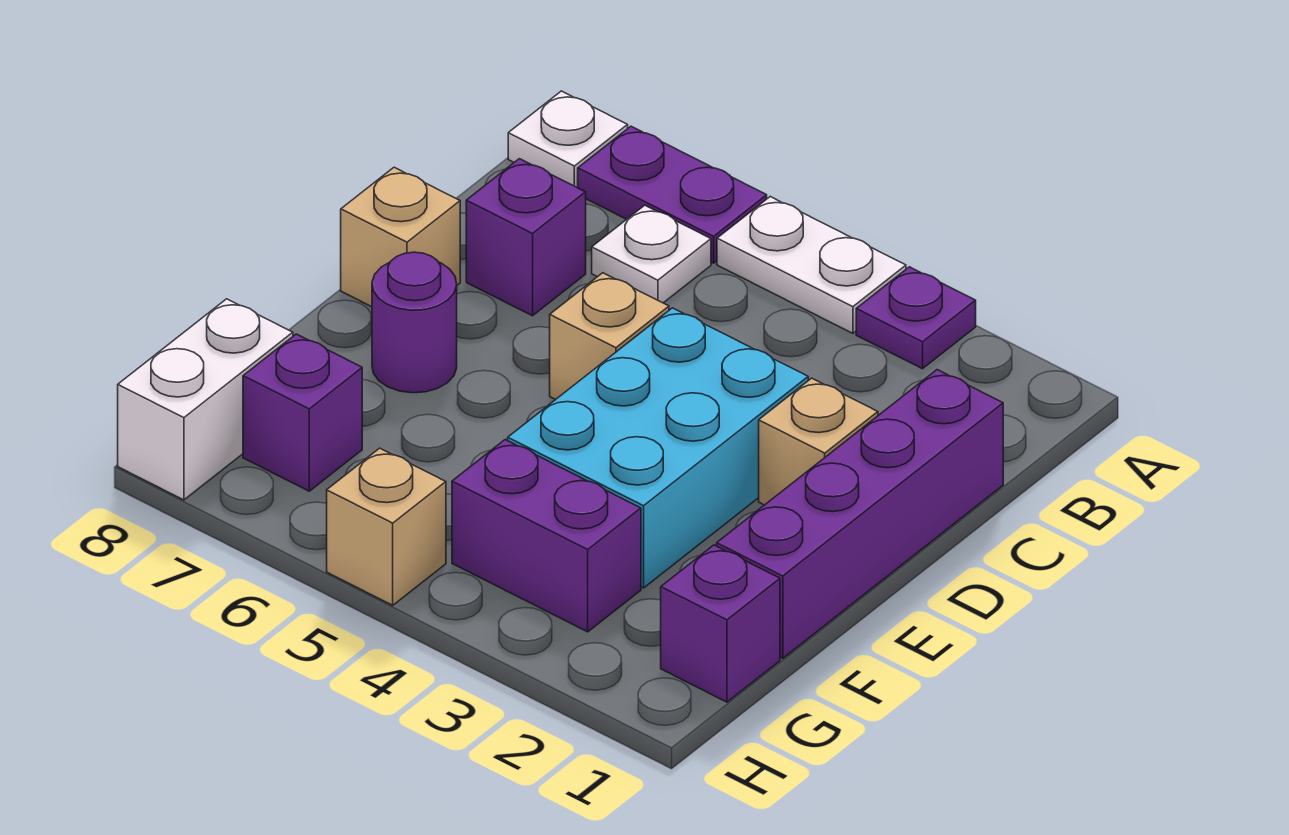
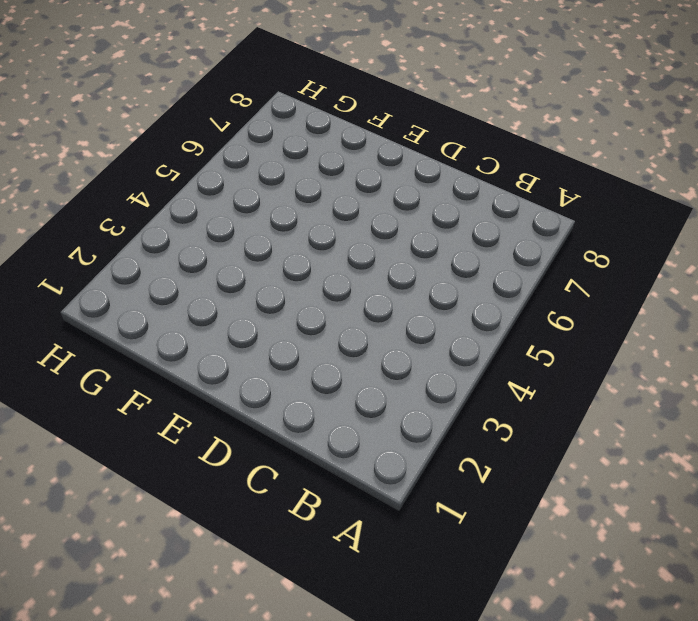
none -> purple 1x1 plate [856,267,976,369]
none -> white 1x2 plate [717,197,906,333]
none -> purple 1x2 plate [578,126,767,263]

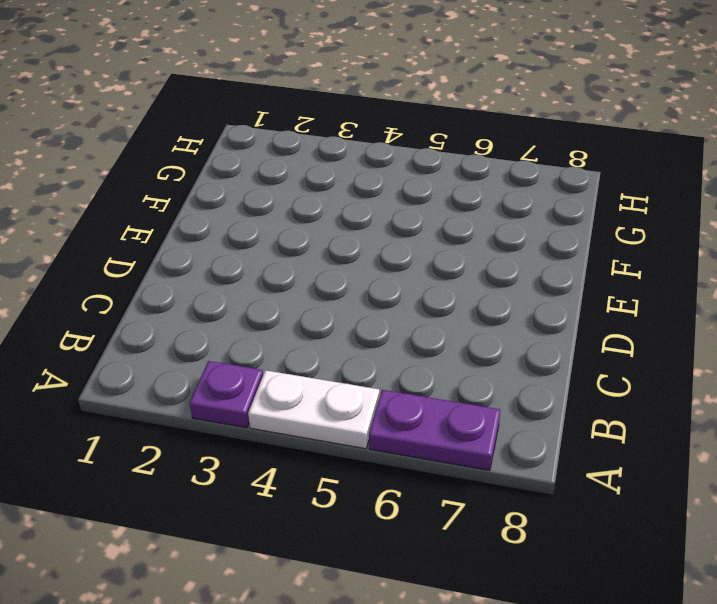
none -> white 1x1 plate [508,91,628,188]
none -> white 1x1 plate [592,205,711,303]
none -> purple 1x4 brick [717,370,1003,658]

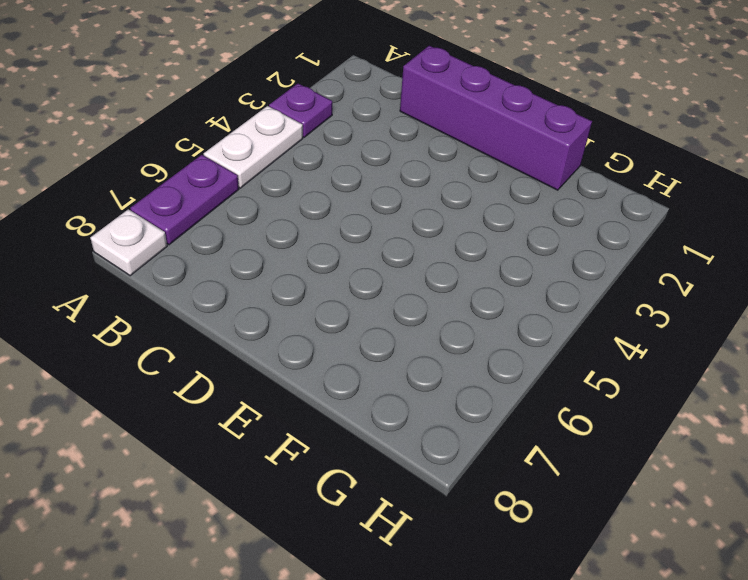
none -> white 1x1 plate [592,205,711,303]
none -> purple 1x1 brick [466,159,586,316]
none -> tan 1x1 brick [759,378,878,505]

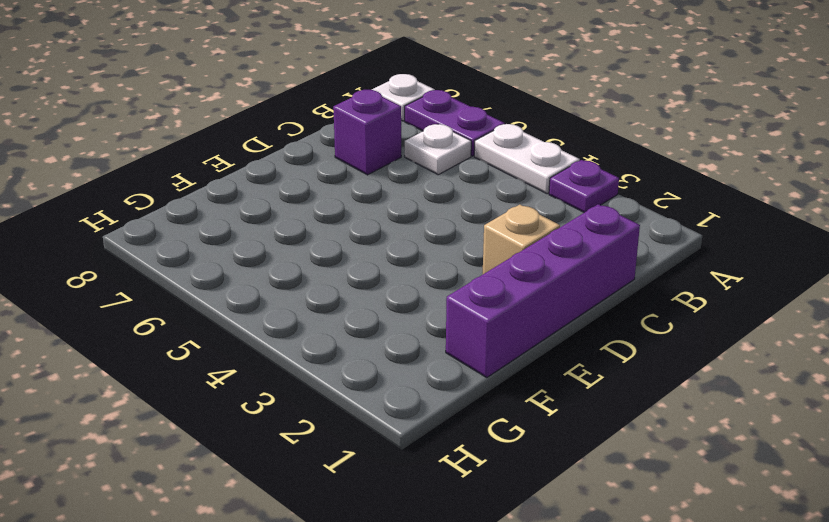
none -> cyan 2x3 brick [508,308,808,588]
none -> tan 1x1 brick [550,273,669,400]
none -> tan 1x1 brick [341,167,460,307]

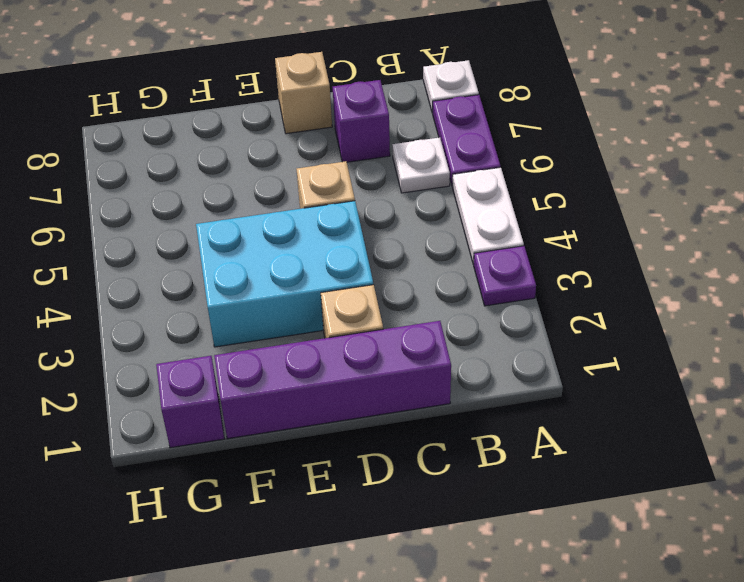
none -> purple 1x1 round brick [372,252,457,393]
none -> purple 1x2 brick [452,440,641,632]
none -> purple 1x1 brick [243,334,362,491]

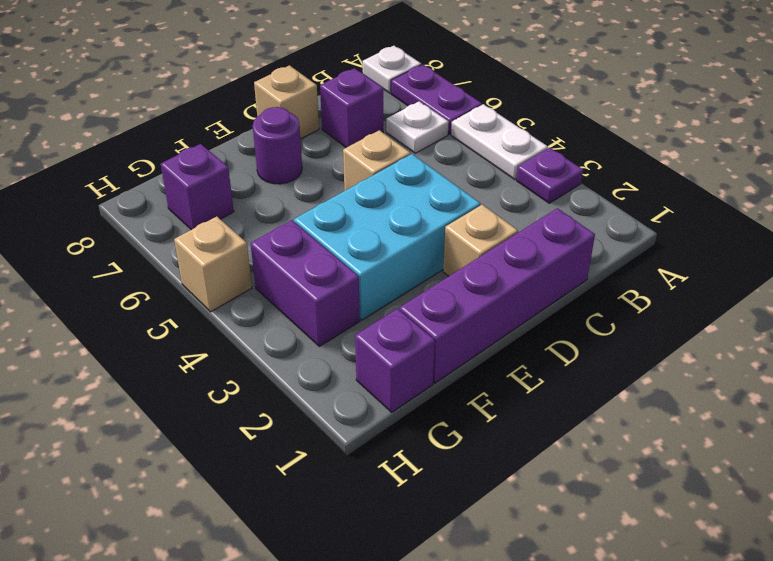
none -> white 1x2 brick [118,299,293,500]

